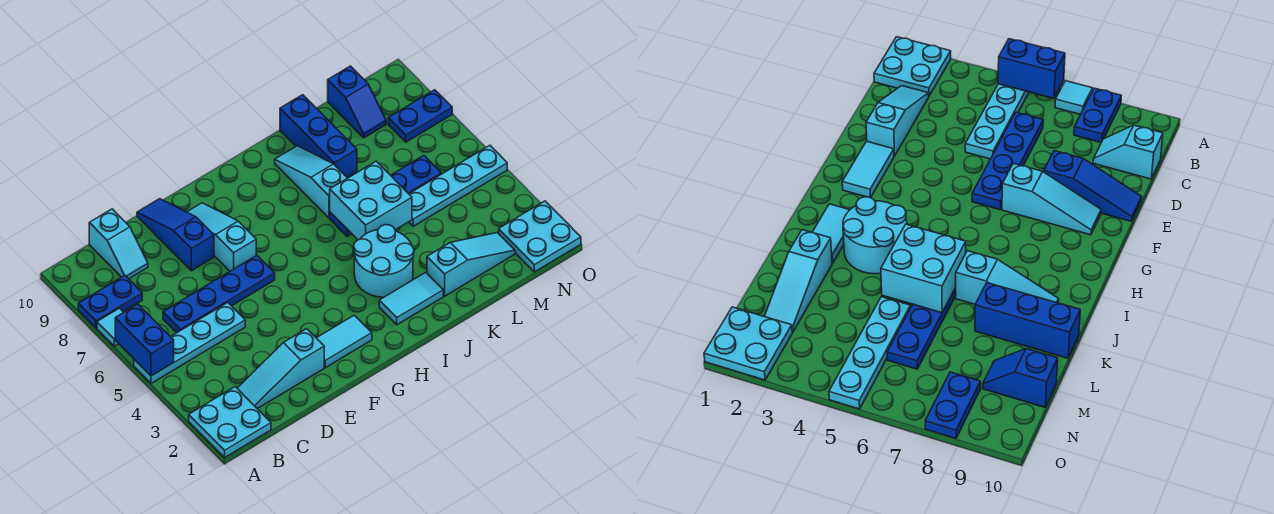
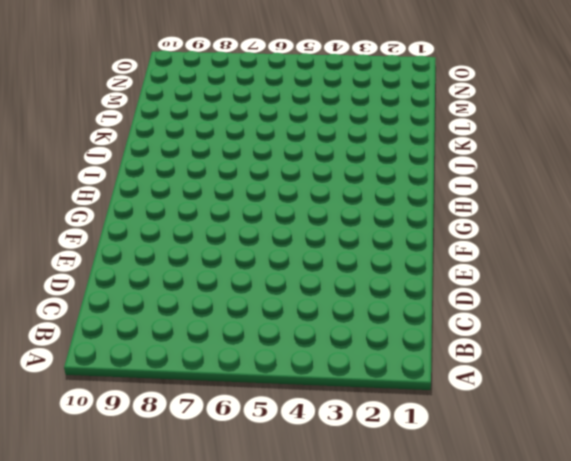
none -> cyan 2x2 plate [189,387,271,458]
none -> cyan 1x4 plate [134,302,245,383]
none -> cyan 1x1 tile [97,308,124,346]

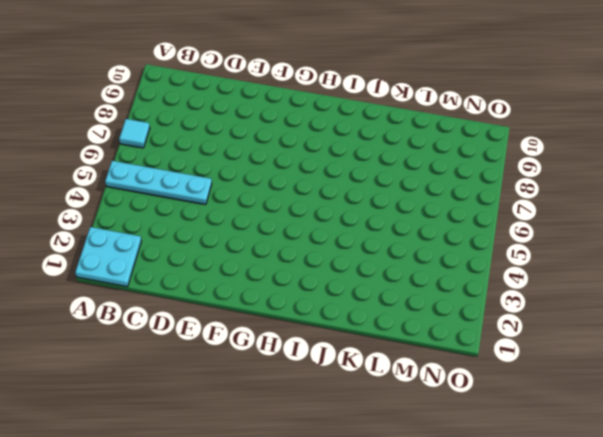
none -> blue 1x2 plate [78,275,142,328]
none -> cyan 1x3 slope [237,329,324,409]
none -> blue 1x4 plate [163,255,275,333]

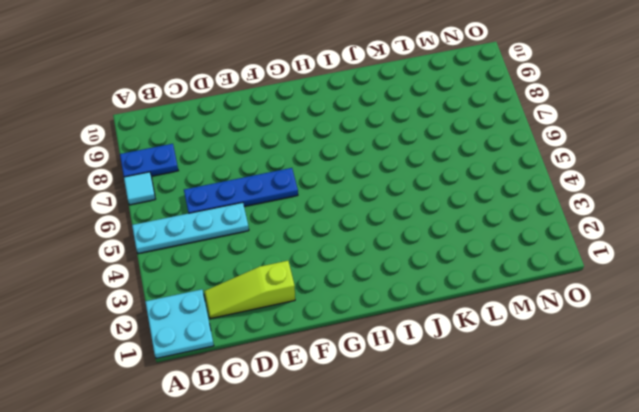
lime 1x3 slope [204,261,295,319] -> cyan 1x3 slope [237,329,324,409]
none -> cyan 1x2 slope [89,209,148,279]
none -> blue 1x3 slope [137,199,214,271]
none -> cyan 1x2 tile [317,315,372,368]

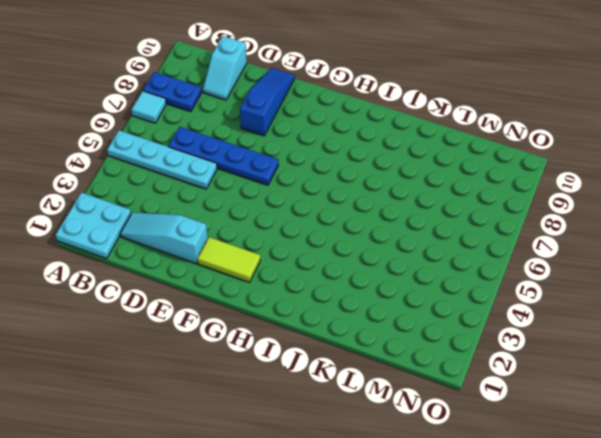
lime 1x2 tile [198,237,260,282] -> cyan 1x2 tile [317,315,372,368]
none -> cyan 1x3 slope [187,203,256,271]
none -> cyan 1x2 tile [379,272,443,325]
none -> cyan 2x2 round brick [354,225,414,297]

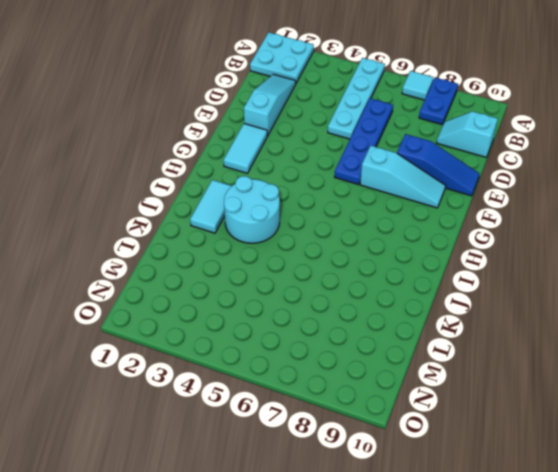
none -> blue 1x4 plate [330,155,441,236]
none -> cyan 1x3 slope [275,146,347,218]
none -> cyan 1x3 slope [427,233,515,296]

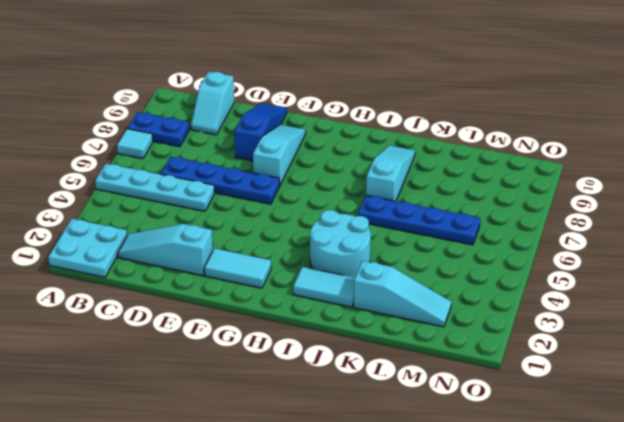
none -> blue 1x3 brick [280,95,357,177]
none -> cyan 1x4 plate [409,145,507,226]
none -> blue 1x2 slope [328,66,386,138]

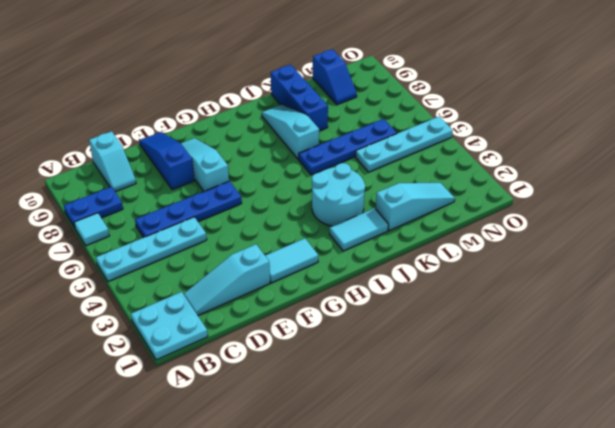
none -> cyan 2x2 plate [499,201,581,272]
none -> blue 1x2 plate [388,90,452,142]
none -> blue 1x2 brick [115,304,174,376]

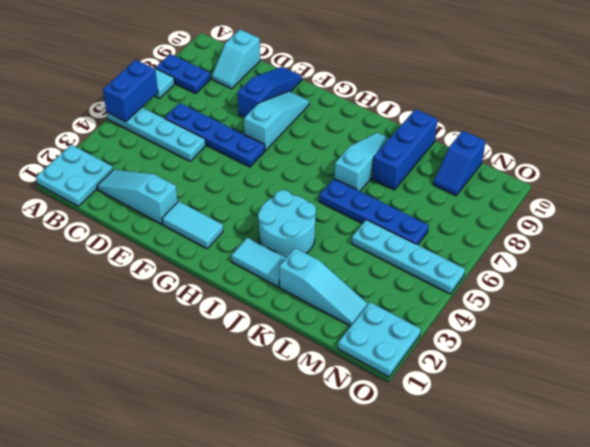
none -> blue 1x2 plate [388,90,452,142]
none -> cyan 2x2 brick [330,161,412,240]

